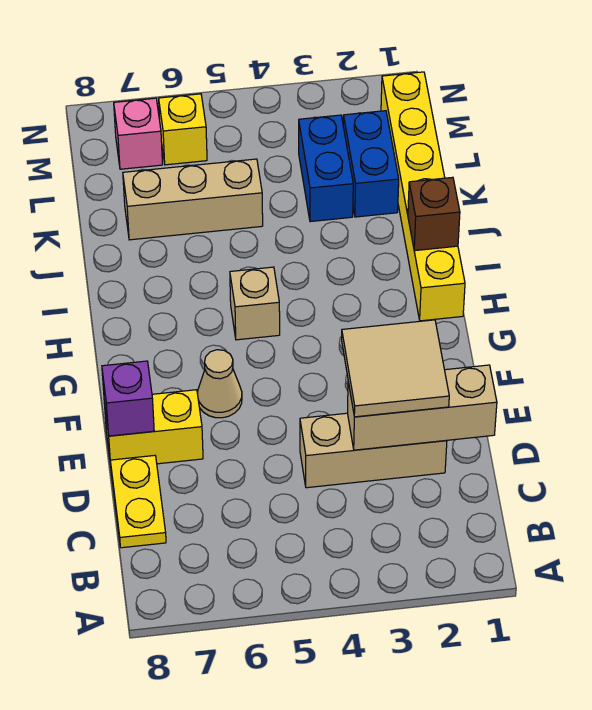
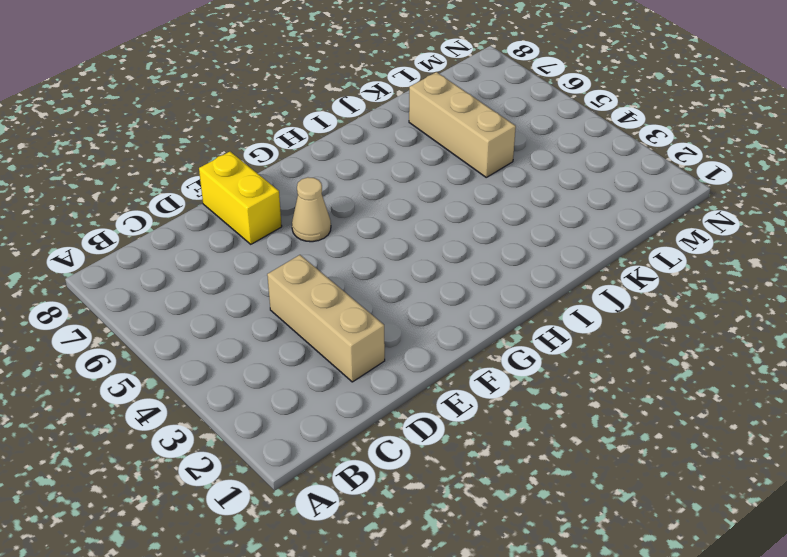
none -> yellow 1x2 plate [110,455,166,548]
none -> yellow 1x6 brick [381,72,465,321]
none -> tan 1x1 brick [230,267,280,340]

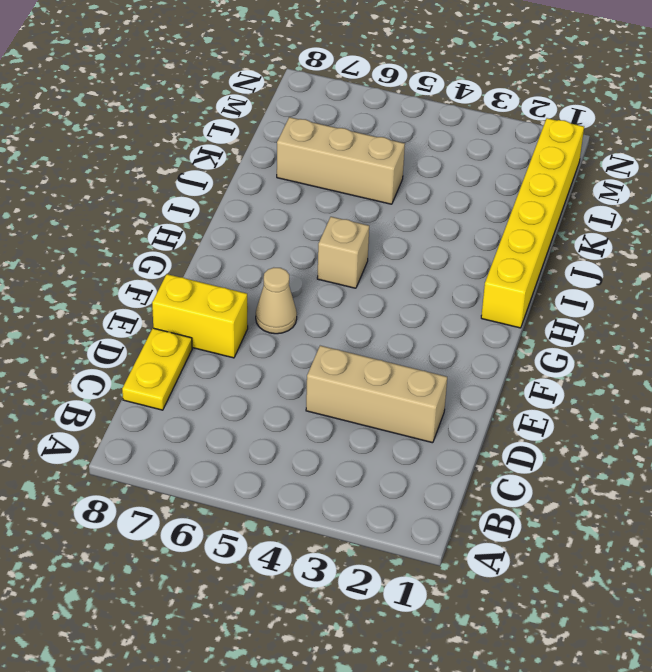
none -> blue 1x2 brick [343,111,399,217]
none -> blue 1x2 brick [299,115,353,222]
none -> yellow 1x1 brick [159,94,207,165]

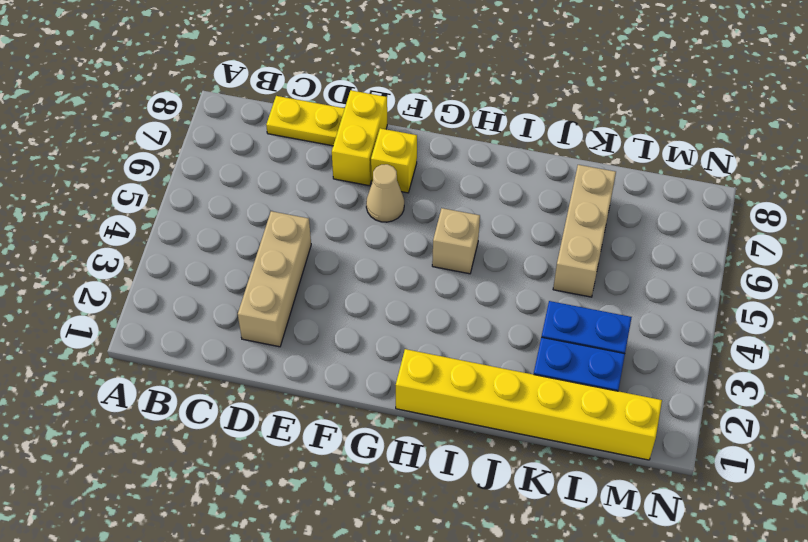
yellow 1x1 brick [371,128,417,193] -> yellow 1x1 brick moved to [159,94,207,165]
none -> pink 1x1 brick [114,98,162,169]
none -> tan 1x3 brick [348,365,497,450]
none -> purple 1x1 brick [102,361,154,436]

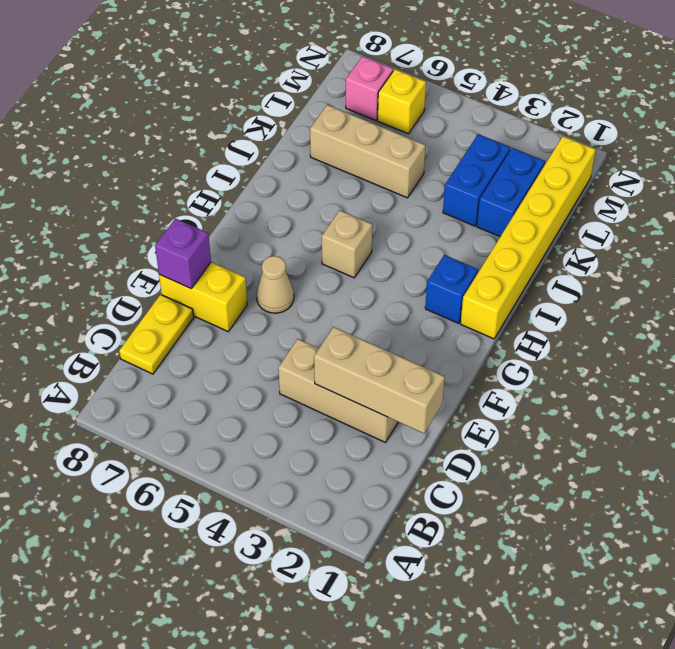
blue 1x1 brick [425,255,478,323] -> none
none -> brown 1x1 brick [408,177,460,251]
none -> tan 2x2 tile [342,320,449,417]

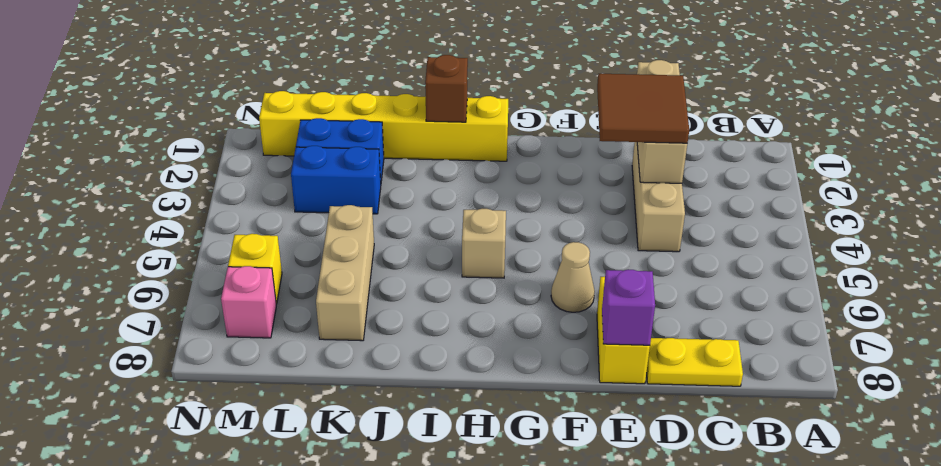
brown 2x2 tile [597,74,689,143] -> tan 2x2 tile [342,320,449,417]

